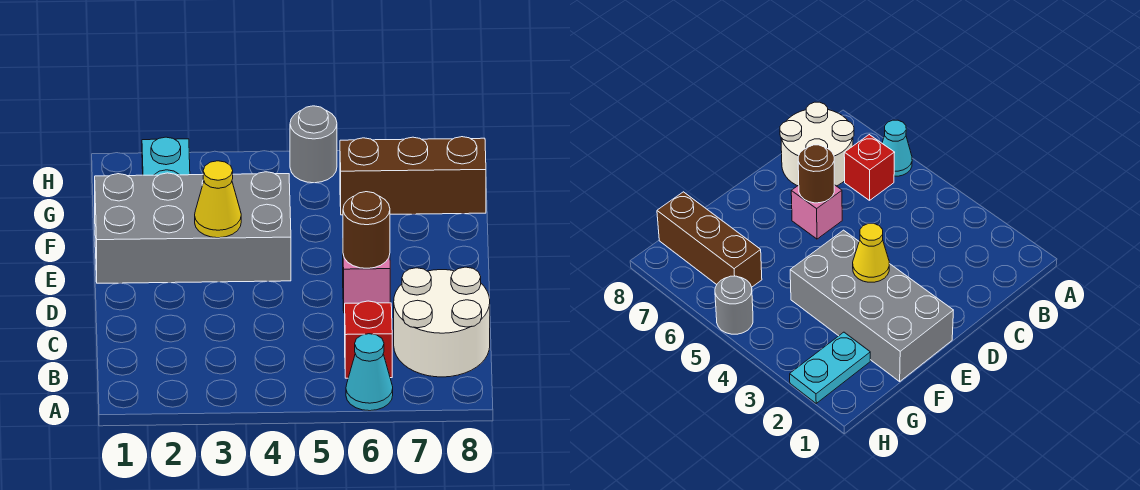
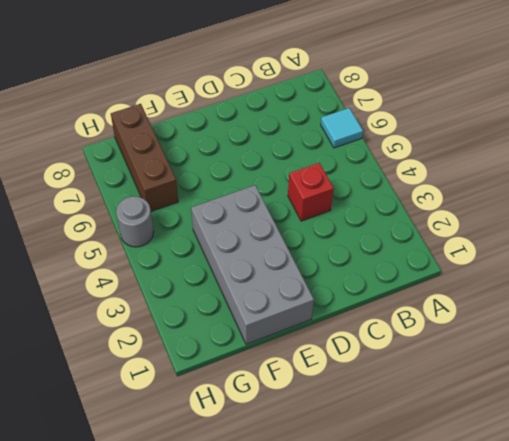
cyan 1x1 tile [321,108,363,148] -> cyan 1x1 cone [346,334,393,411]
red 1x1 brick [288,163,334,221] -> red 1x1 brick moved to [345,301,392,378]
none -> white 2x2 round brick [394,267,490,377]
none -> pink 1x1 brick [343,255,390,313]

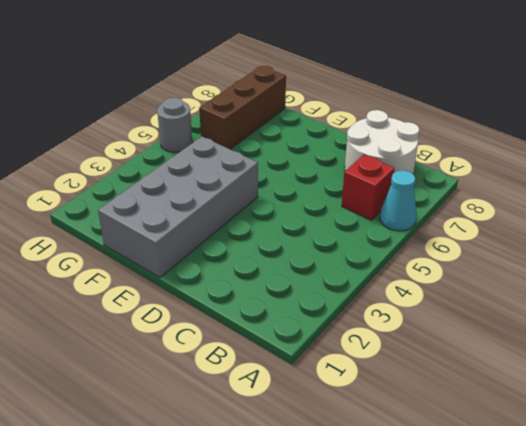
none -> pink 1x1 brick [343,255,390,313]
none -> cyan 1x2 plate [142,137,190,175]

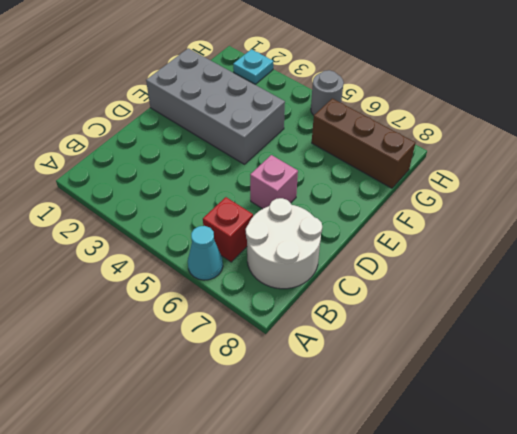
cyan 1x1 plate [233,49,273,84] -> cyan 1x2 plate [142,137,190,175]
none -> brown 1x1 round brick [343,192,390,268]
none -> yellow 1x1 cone [195,161,241,238]

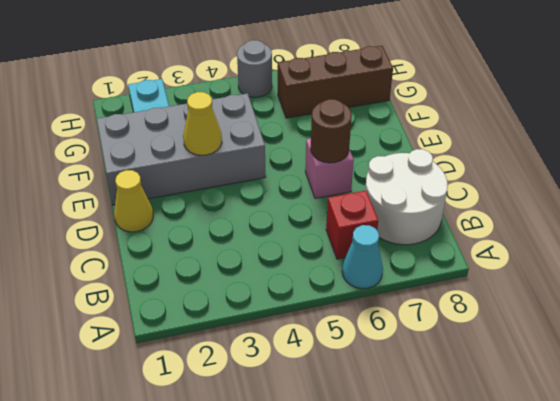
yellow 1x1 cone [114,170,153,232] -> none

